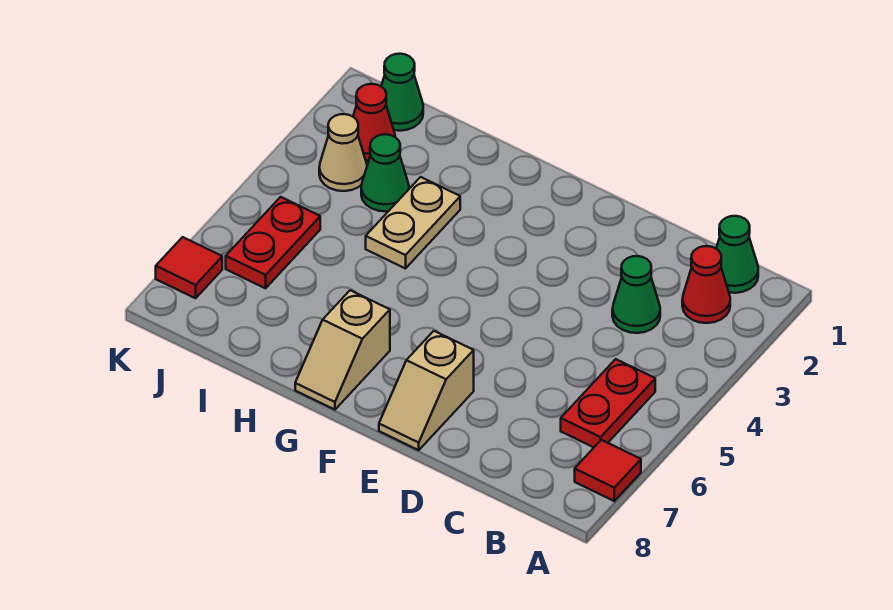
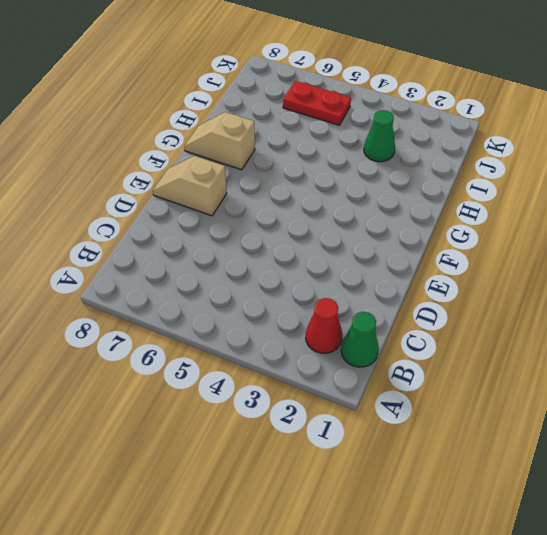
none -> red 1x1 tile [575,440,641,501]
none -> red 1x2 plate [561,359,655,447]
none -> green 1x1 cone [612,256,660,333]

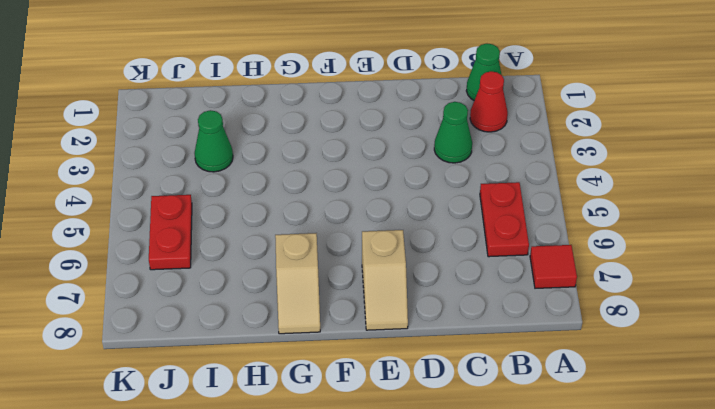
none -> tan 1x2 plate [366,177,460,269]
none -> green 1x1 cone [381,54,423,131]
none -> red 1x1 cone [353,84,395,161]

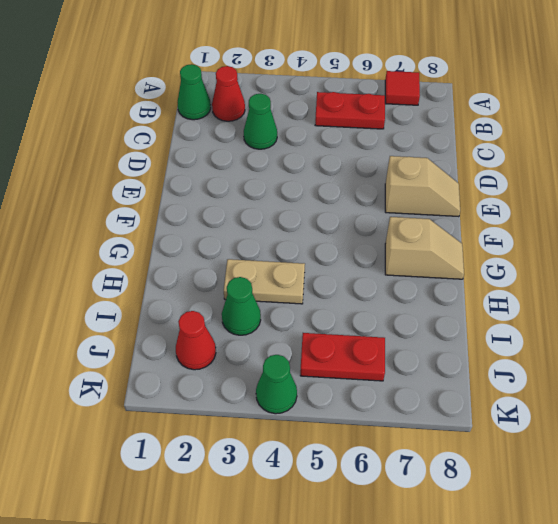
green 1x1 cone [256,355,297,414] -> green 1x1 cone moved to [381,54,423,131]
none -> tan 1x1 cone [319,114,367,191]
none -> red 1x1 tile [156,237,222,298]

